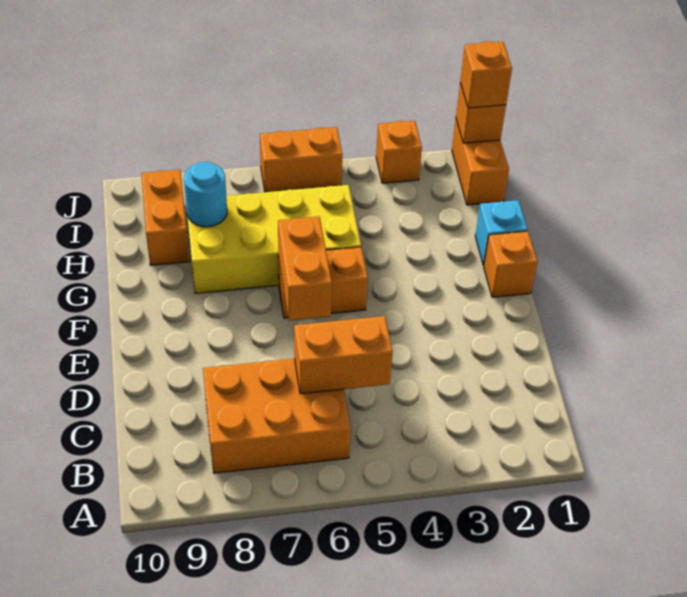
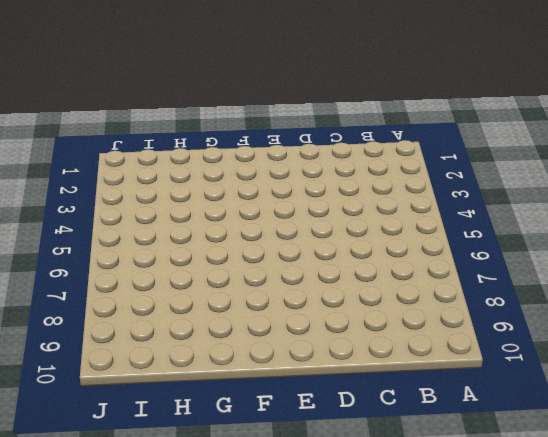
none -> orange 2x3 brick [203,359,351,473]
none -> orange 1x1 brick [484,231,537,297]
none -> orange 1x2 brick [278,247,368,318]

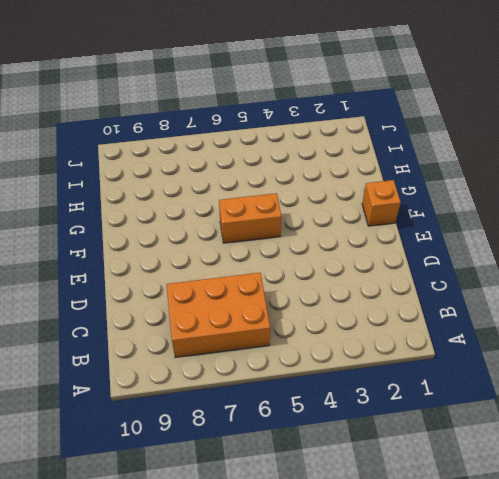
none -> cyan 1x1 brick [475,200,528,266]
none -> yellow 2x4 brick [187,185,361,294]
none -> orange 1x2 brick [141,170,190,265]

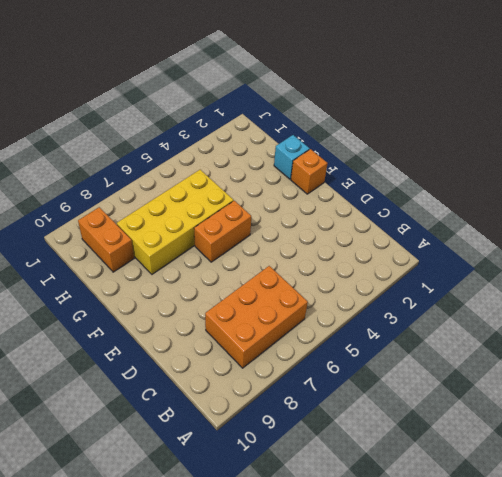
none -> orange 1x2 brick [452,119,509,205]
none -> orange 1x1 brick [376,121,422,183]
none -> orange 1x2 brick [260,127,343,192]

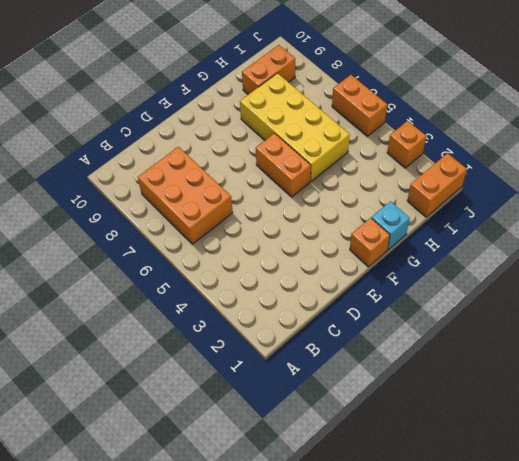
none -> orange 1x2 brick [294,316,393,394]
none -> orange 1x2 brick [278,216,332,320]
none -> cyan 1x1 round brick [184,162,227,227]

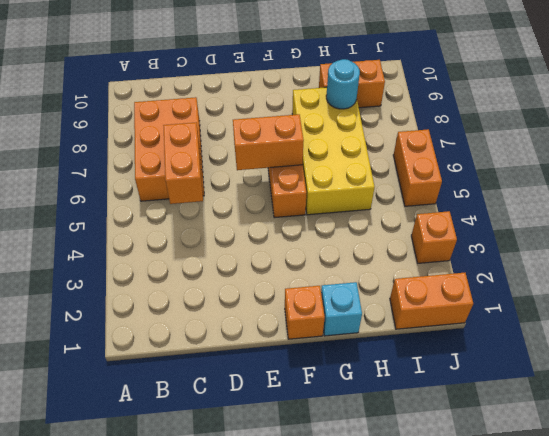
none -> orange 1x1 brick [456,83,506,143]
none -> orange 1x1 brick [460,41,512,108]

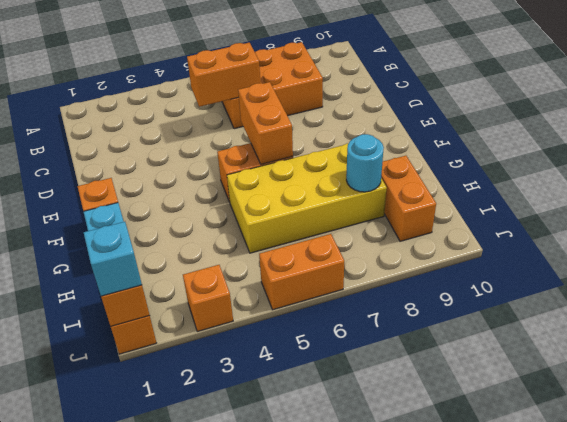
cyan 1x1 brick [84,222,142,296] -> orange 1x1 brick [460,41,512,108]

